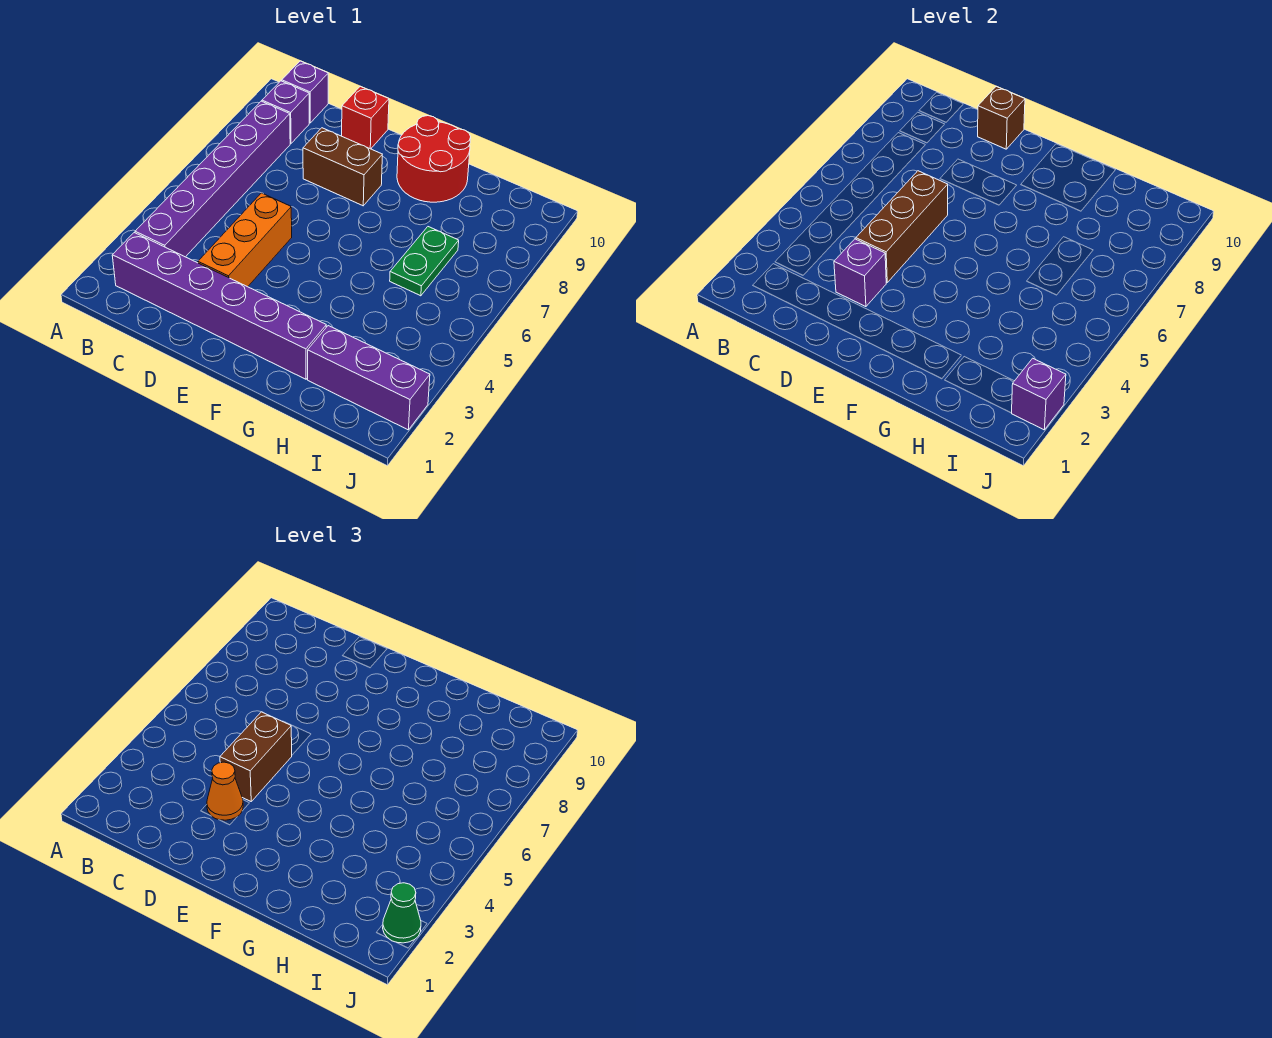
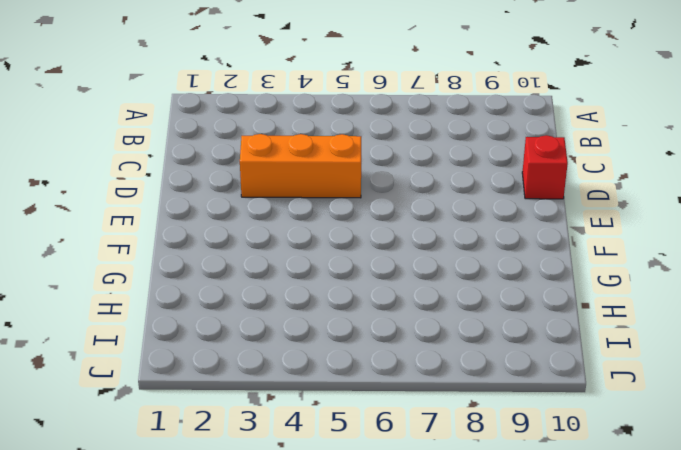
none -> purple 1x6 brick [112,233,326,379]
none -> purple 1x6 brick [135,101,290,257]
none -> purple 1x1 brick [262,81,309,143]

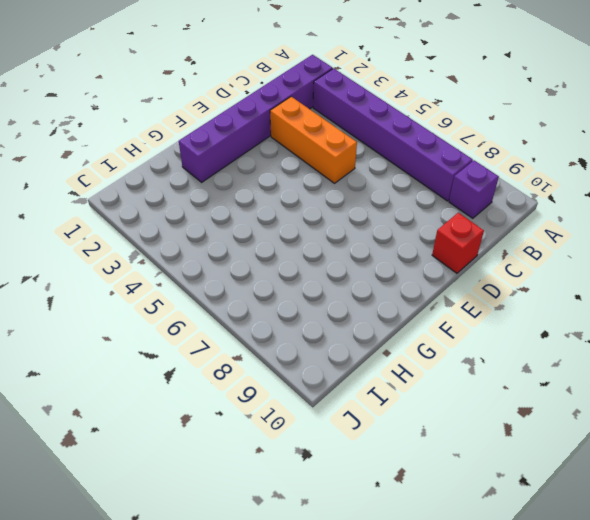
none -> purple 1x1 brick [282,61,328,123]
none -> brown 1x2 brick [303,128,382,206]
none -> red 2x2 round brick [397,116,471,202]

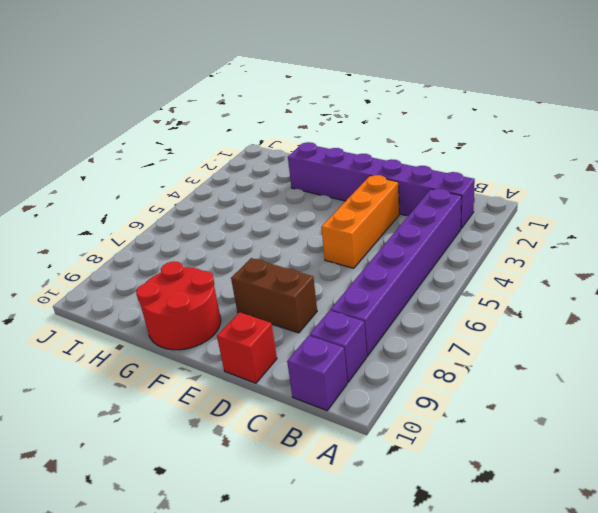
none -> purple 1x3 brick [308,326,430,430]
none -> green 1x2 plate [390,227,459,296]
none -> purple 1x1 brick [834,239,887,307]

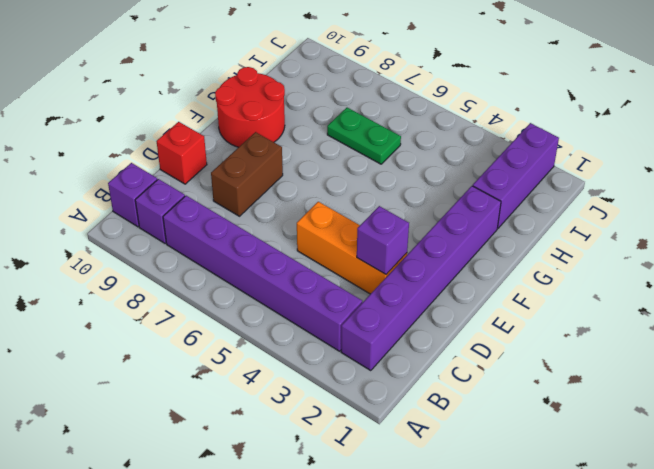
none -> brown 1x3 brick [856,171,948,282]
none -> brown 1x1 brick [978,87,1025,149]
none -> purple 1x1 brick [1012,358,1066,430]

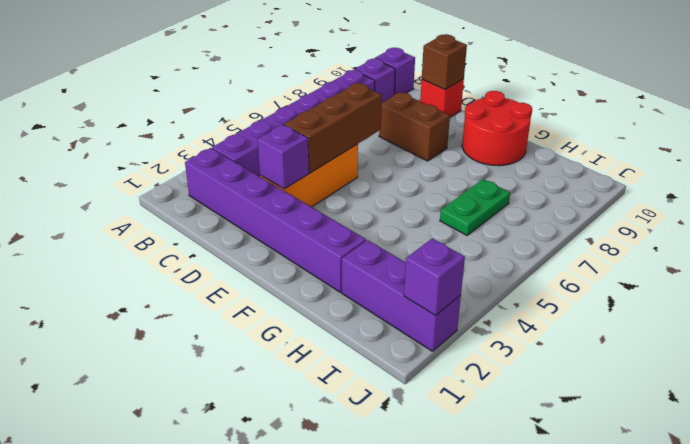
none -> orange 1x1 cone [207,762,243,820]
none -> brown 1x2 brick [220,712,292,801]
none -> green 1x1 cone [383,883,421,943]

